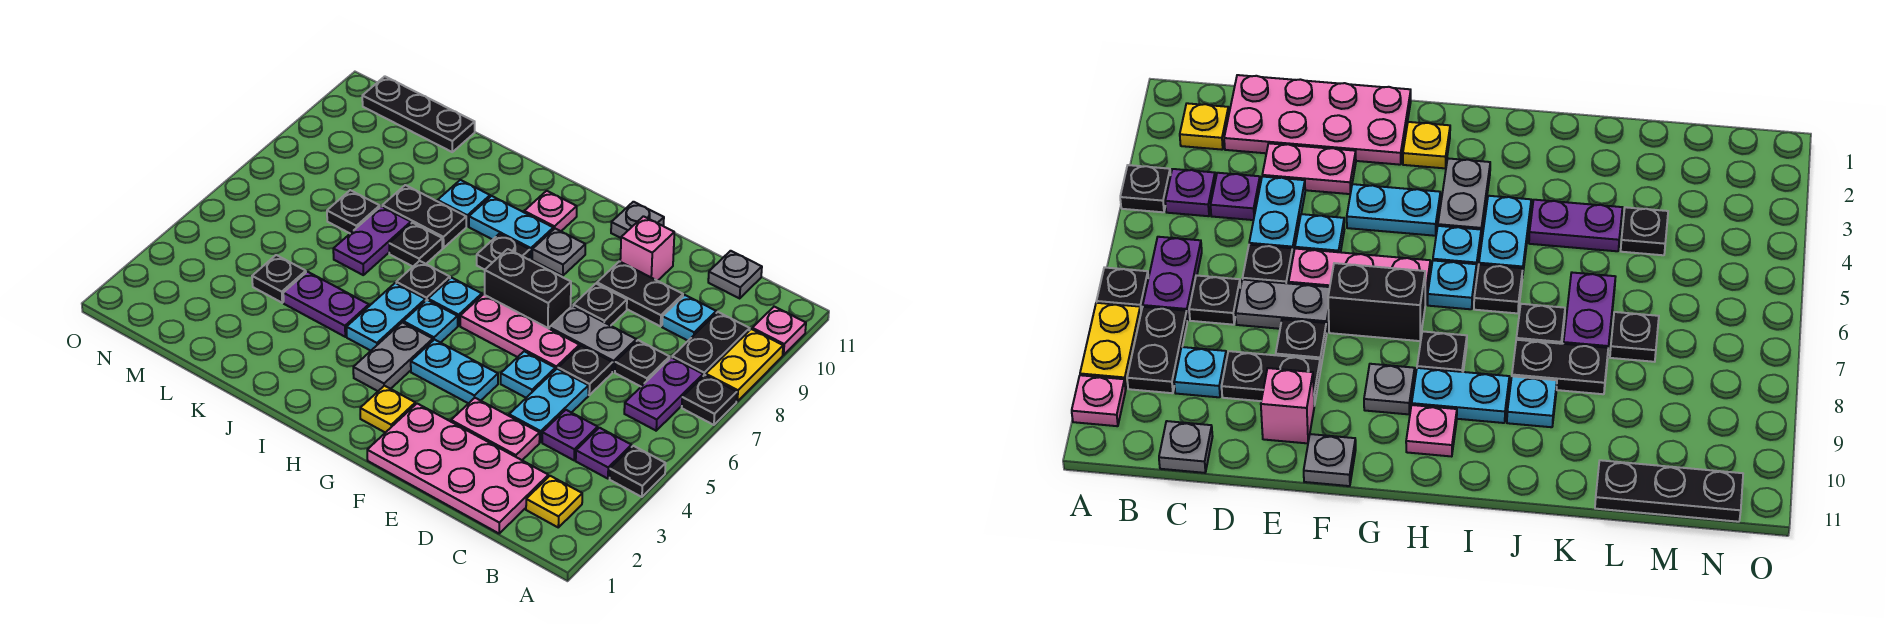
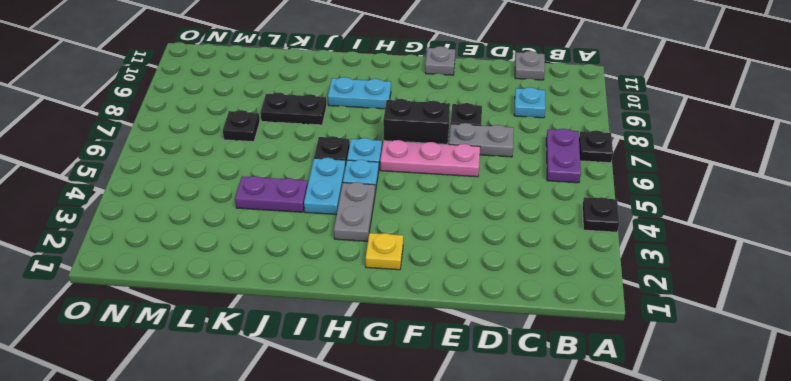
none -> yellow 1x2 plate [706,329,783,401]
none -> pink 1x1 plate [752,307,806,355]
none -> yellow 1x1 plate [526,476,582,527]
none -> purple 1x1 plate [576,428,631,479]

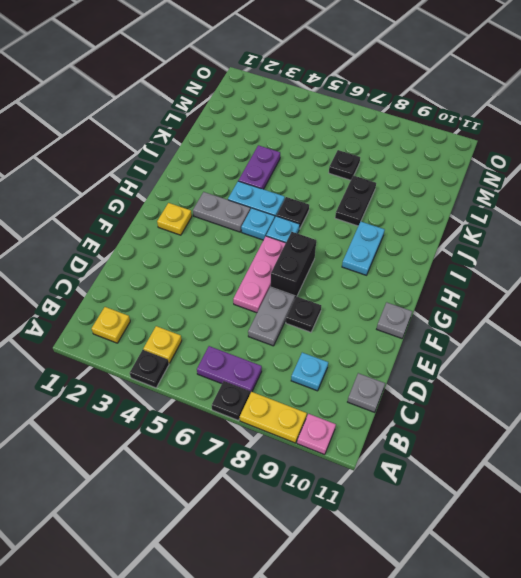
yellow 1x1 plate [143,326,182,363] -> purple 1x1 plate [576,428,631,479]
none -> black 1x2 plate [672,312,750,376]
none -> pink 2x4 plate [367,404,548,533]
none -> purple 1x1 plate [542,410,598,460]
none -> black 1x1 plate [615,340,670,386]

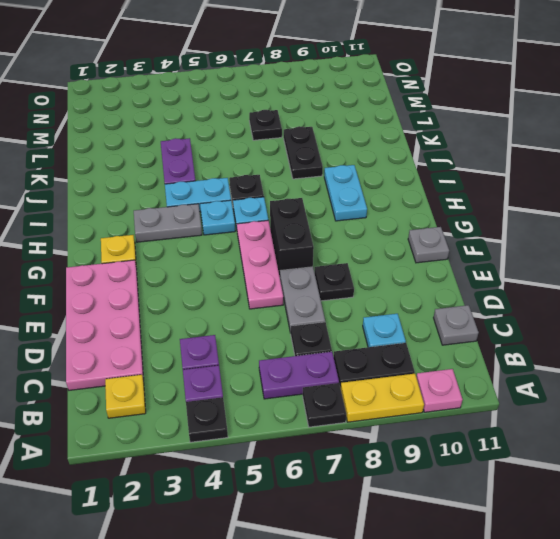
none -> pink 1x2 plate [451,398,540,460]
none -> cyan 1x2 plate [509,369,588,442]
none -> black 1x1 plate [558,346,613,395]
none -> black 1x2 plate [597,261,683,326]

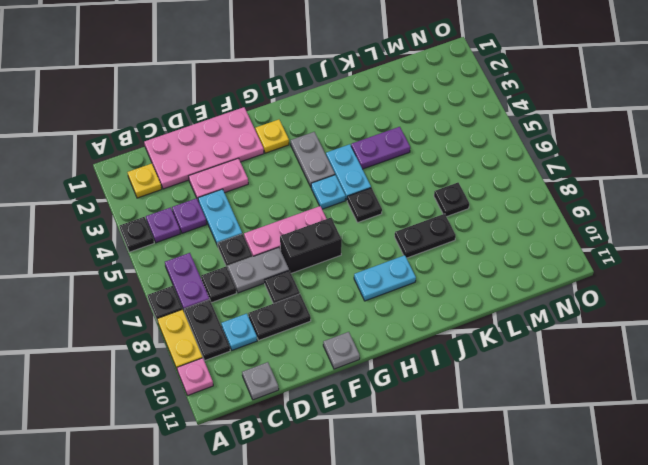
none -> cyan 1x1 plate [501,351,555,398]
none -> pink 1x1 brick [620,216,674,281]
none -> cyan 1x2 plate [411,340,498,404]
none -> grey 1x1 plate [532,229,585,276]

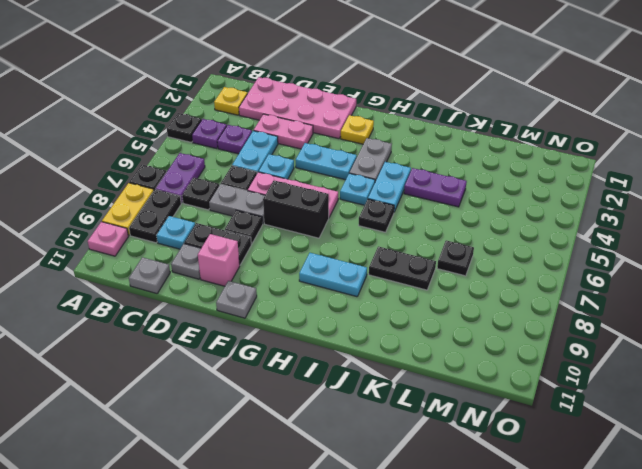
grey 1x1 plate [171,244,201,279] -> grey 1x1 plate moved to [532,229,585,276]
none -> cyan 1x1 plate [428,278,482,326]
none -> black 1x1 plate [477,234,530,270]
none -> pink 1x1 plate [524,191,577,231]
none -> black 1x1 plate [389,223,442,266]

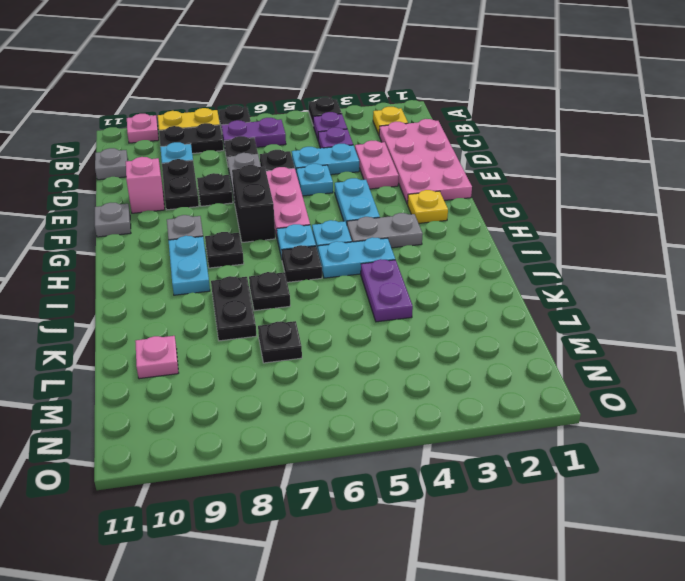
pink 1x1 plate [135,336,178,379] -> pink 1x1 plate moved to [524,191,577,231]
none -> cyan 1x1 plate [438,180,490,226]
none -> purple 1x2 plate [333,206,411,275]
none -> black 1x1 plate [252,255,306,303]
none -> black 1x3 plate [362,76,475,152]

